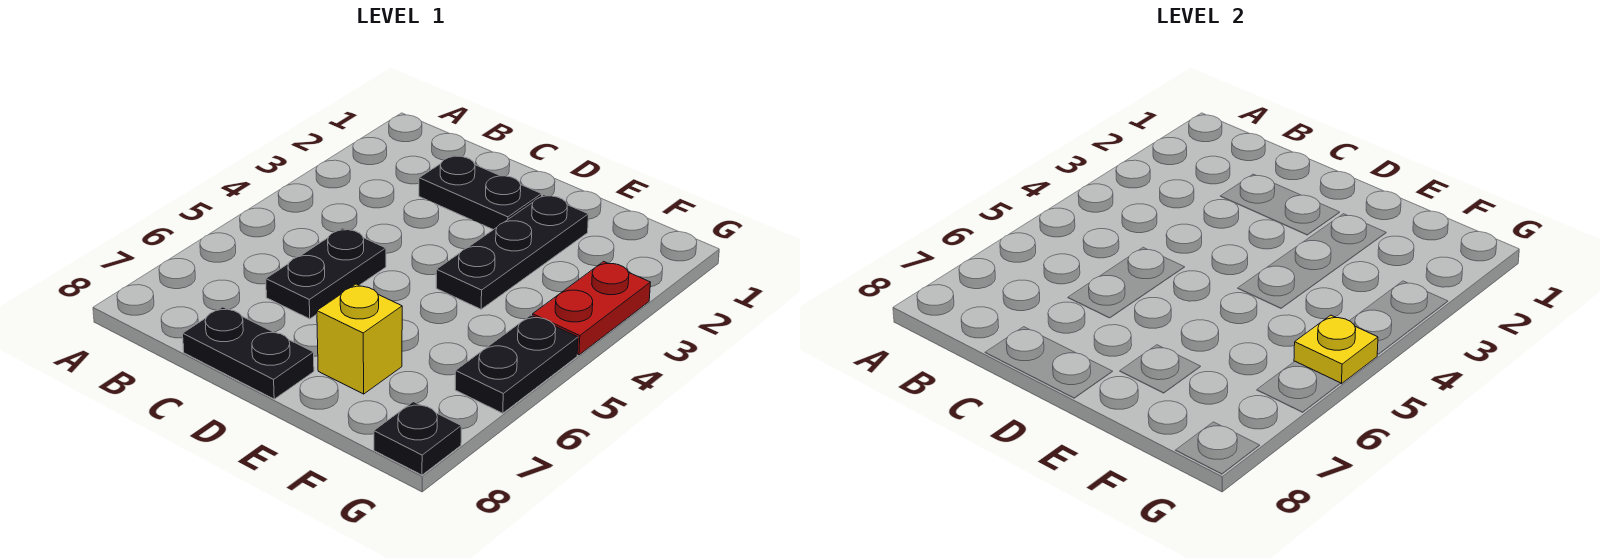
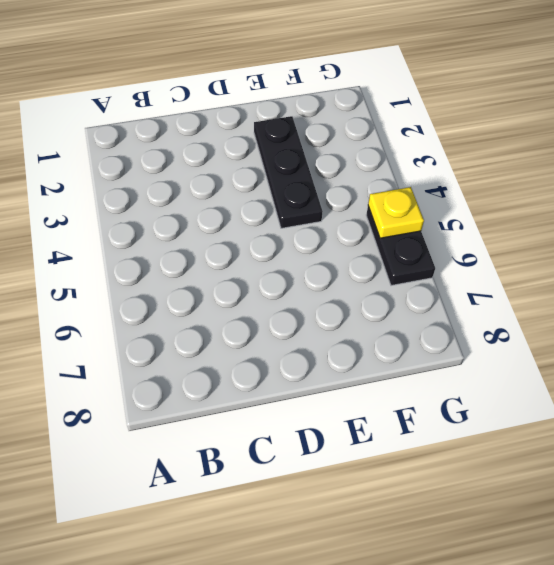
none -> black 1x2 plate [419,155,542,230]
none -> black 1x2 plate [266,228,386,319]

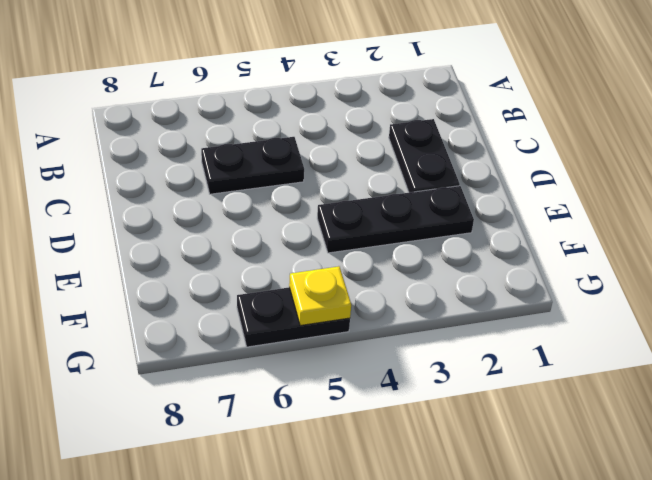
none -> black 1x2 plate [183,307,314,399]
none -> yellow 1x1 brick [317,284,402,394]

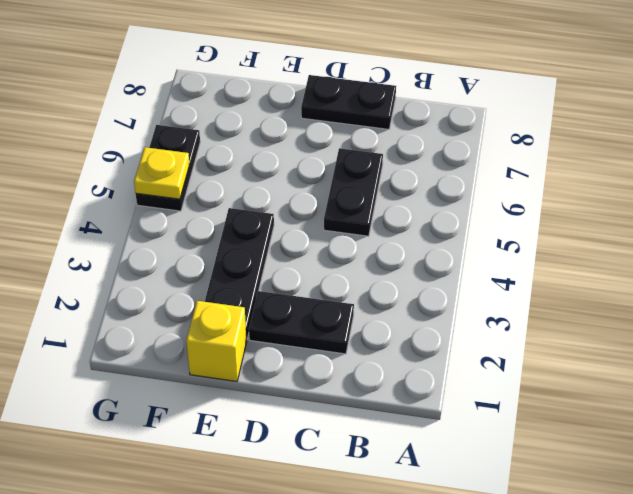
yellow 1x1 brick [186,301,247,381] -> yellow 1x1 brick moved to [317,284,402,394]
none -> red 1x2 plate [532,261,650,355]
none -> black 1x1 plate [374,402,461,475]

